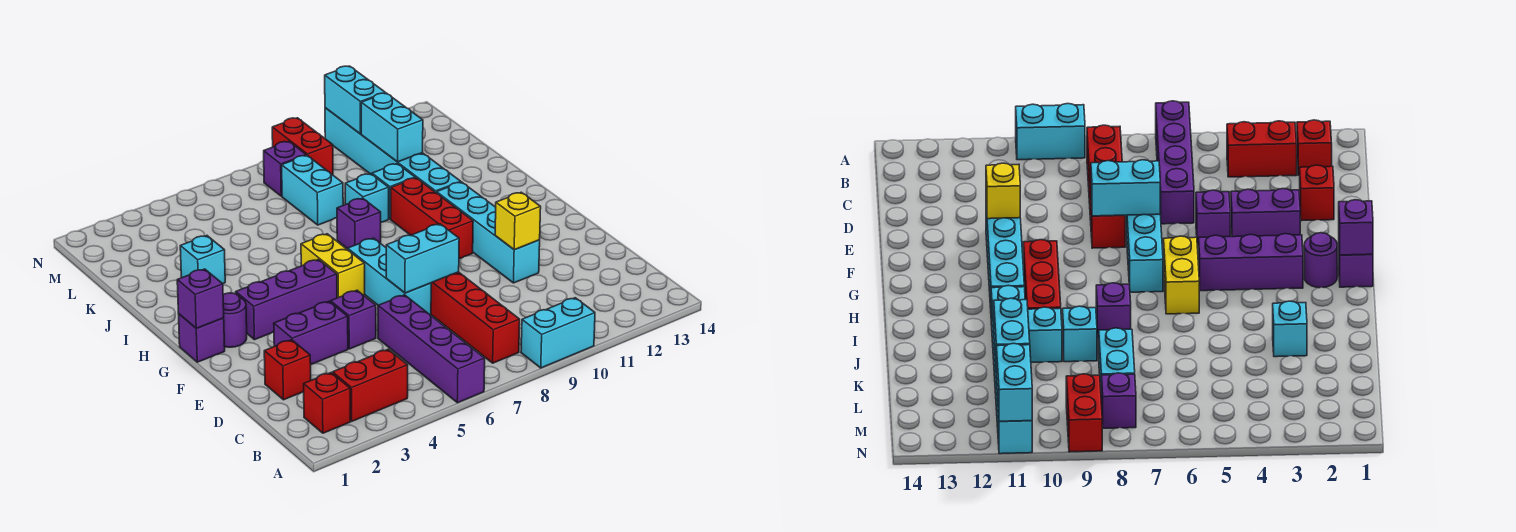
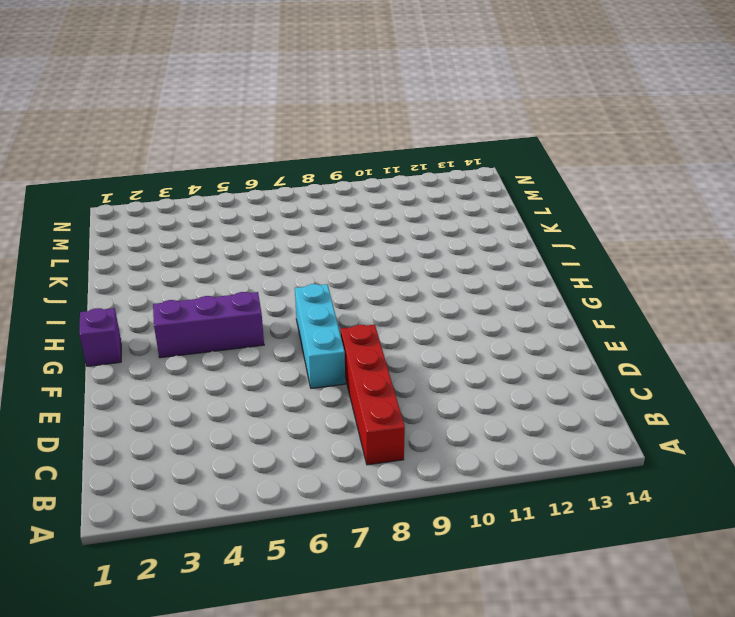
none -> purple 1x4 brick [378,295,485,403]
none -> cyan 1x2 brick [521,298,595,368]
none -> red 1x1 brick [304,373,350,433]

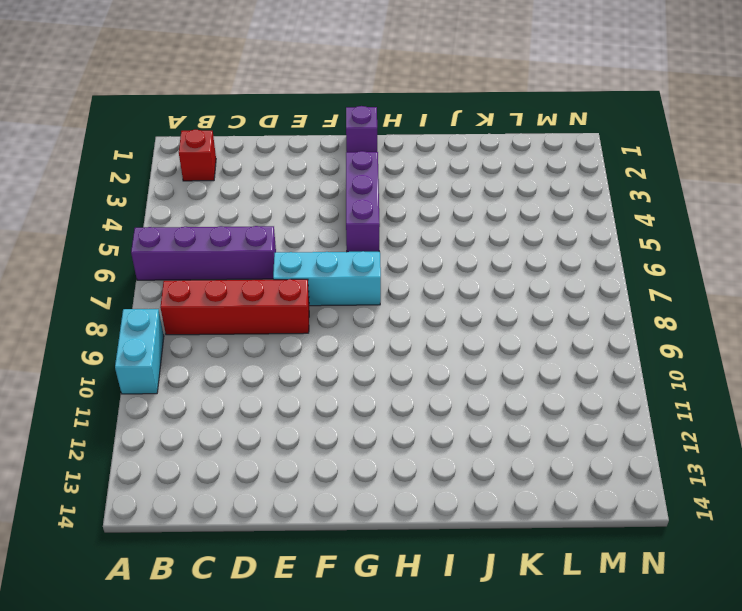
none -> red 1x2 brick [333,349,408,421]
none -> red 1x1 brick [264,340,311,400]
none -> purple 1x2 brick [274,301,348,364]

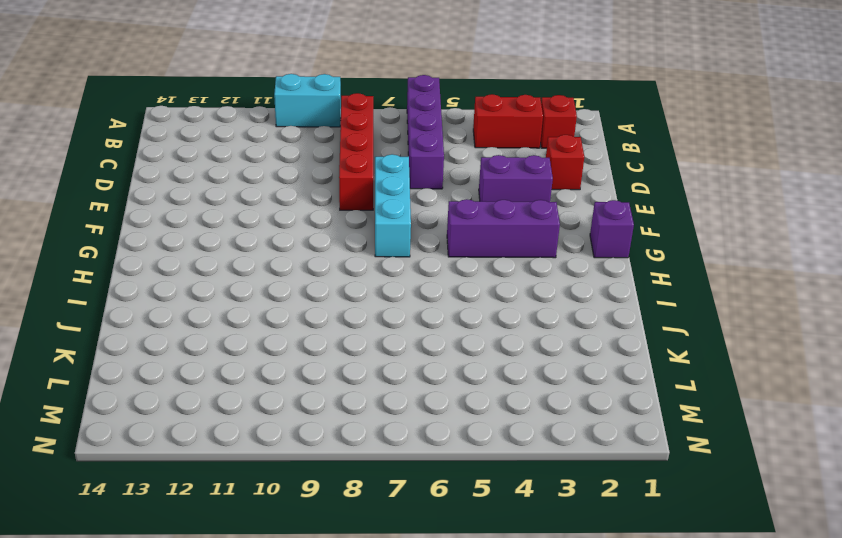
none -> purple 1x1 brick [331,290,376,349]
none -> cyan 1x4 brick [437,182,540,283]
none -> purple 1x1 round brick [223,293,247,347]

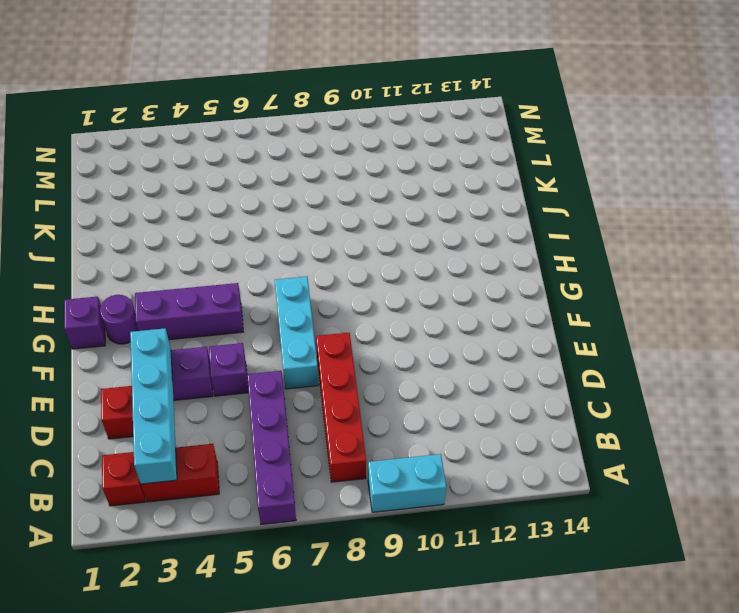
cyan 1x4 brick [130,328,177,484] -> cyan 1x4 brick moved to [437,182,540,283]
none -> yellow 1x2 brick [301,234,365,298]
none -> red 1x3 brick [391,178,473,259]
none -> purple 1x1 brick [337,198,381,249]

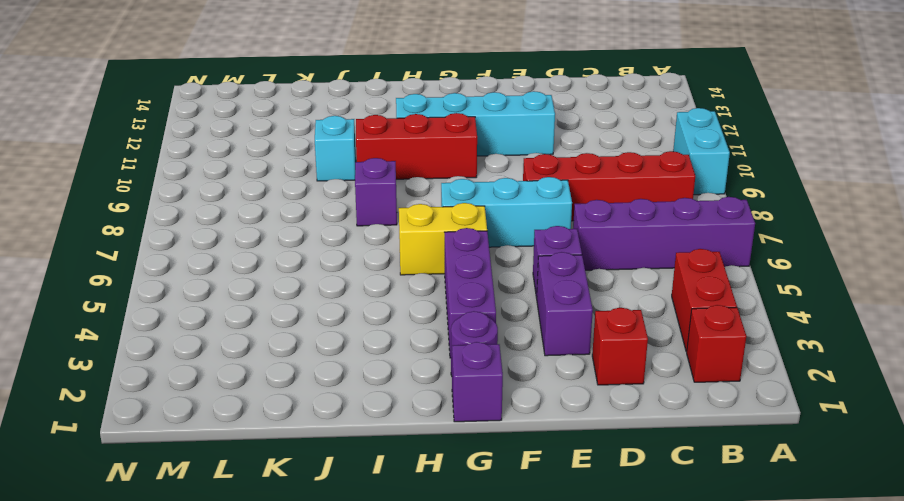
none -> cyan 1x6 brick [325,108,461,193]
none -> cyan 1x1 brick [180,236,225,284]
none -> cyan 1x1 brick [345,174,389,222]

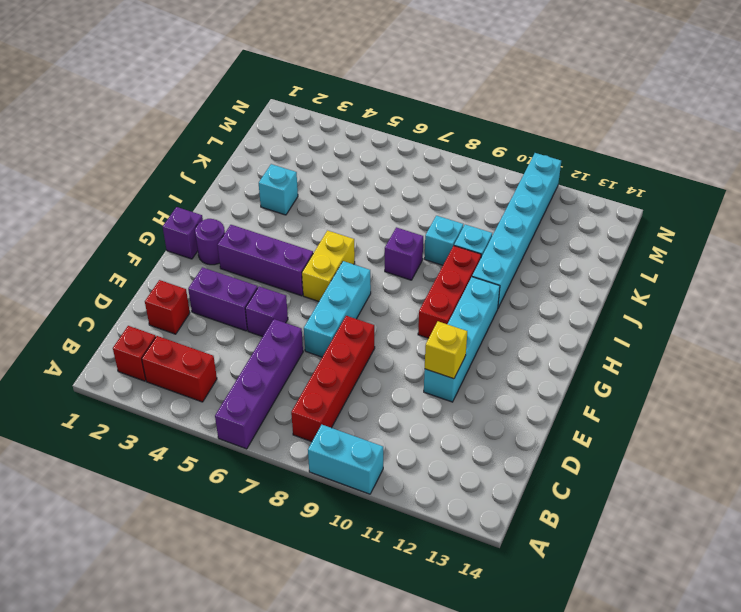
none -> cyan 1x2 brick [282,155,343,225]
none -> purple 1x1 brick [264,141,306,196]
none -> red 1x2 brick [272,118,333,175]

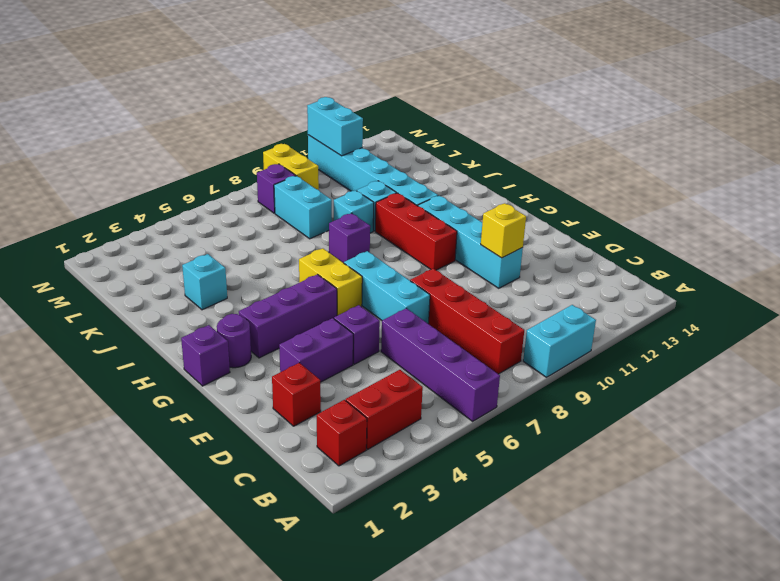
yellow 1x2 brick [263,144,319,190] -> red 1x2 brick [272,118,333,175]
none -> cyan 1x2 brick [386,224,459,293]
none -> purple 1x1 brick [177,269,224,328]
none -> cyan 1x2 brick [361,93,423,162]

